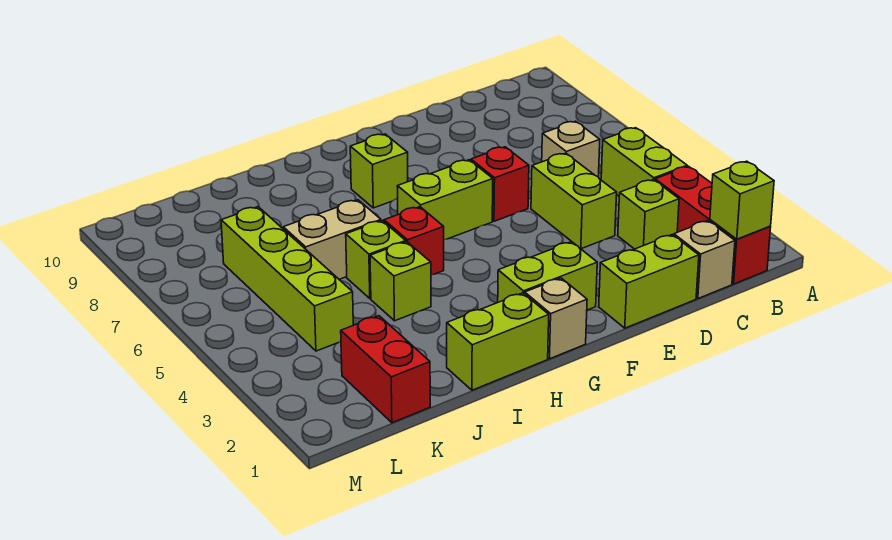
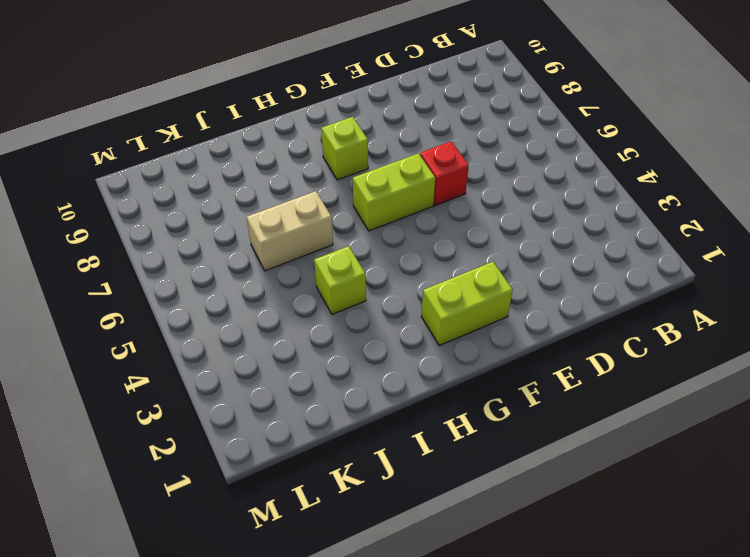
none -> red 1x3 brick [655,166,771,284]
none -> lime 1x2 brick [601,128,687,196]
none -> tan 1x1 brick [674,221,735,298]

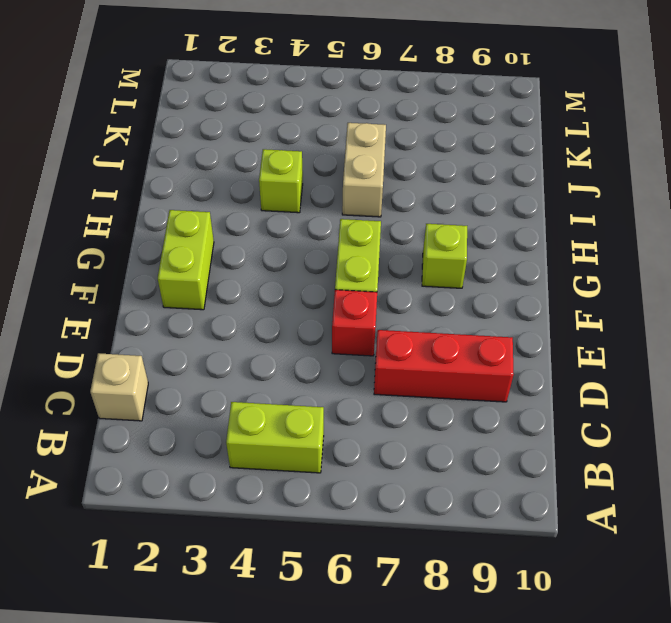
red 1x3 brick [374,330,514,402] -> red 1x3 brick moved to [655,166,771,284]
none -> lime 1x1 brick [618,180,679,249]
none -> tan 1x1 brick [542,121,600,177]
none -> lime 1x2 brick [599,235,699,328]

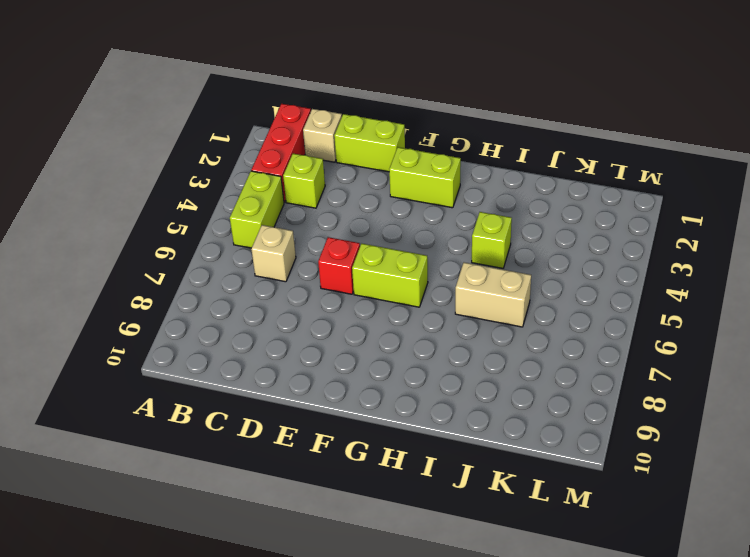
none -> lime 1x2 brick [531,153,617,249]
none -> tan 1x1 brick [525,278,587,359]
none -> lime 1x1 brick [350,134,408,208]

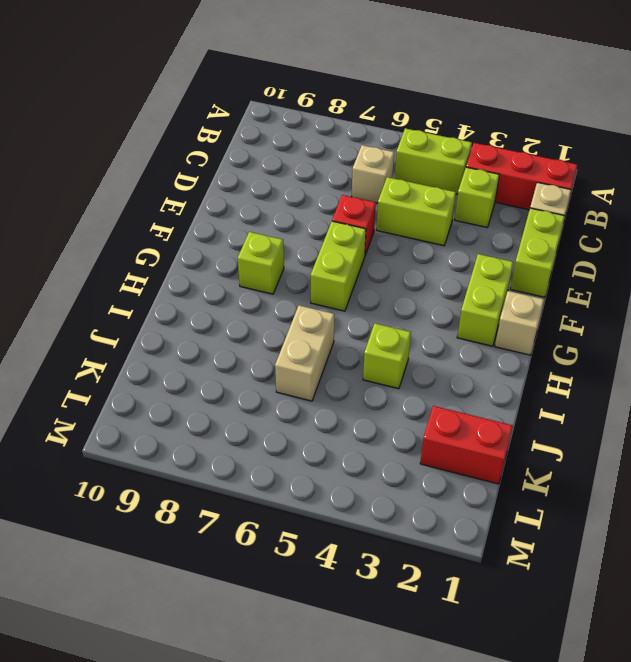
none -> lime 1x2 brick [447,293,549,390]
none -> red 1x1 brick [384,207,444,275]
none -> lime 1x1 brick [346,221,406,299]

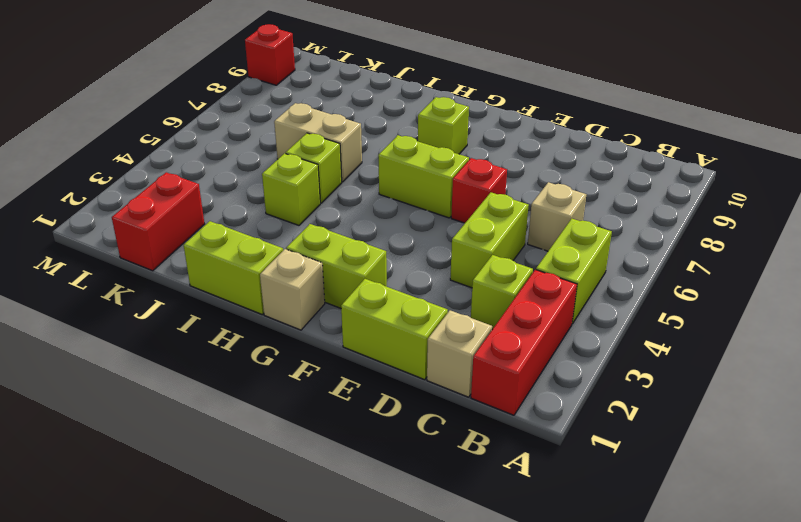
red 1x1 brick [245,24,295,85] -> red 1x1 brick moved to [384,207,444,275]
none -> lime 1x4 brick [221,207,353,351]
none -> lime 1x1 brick [710,161,774,239]

